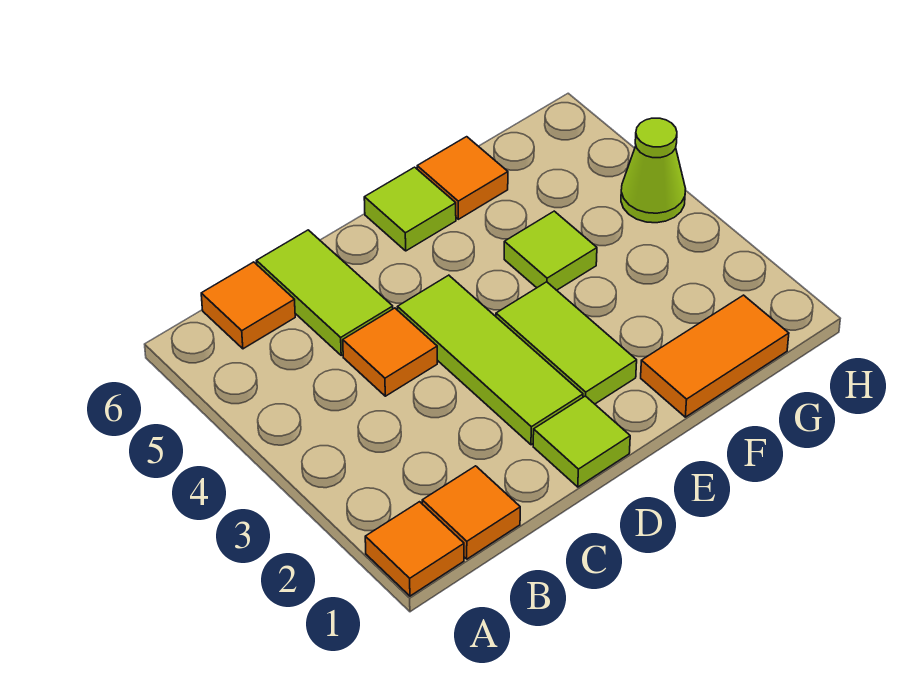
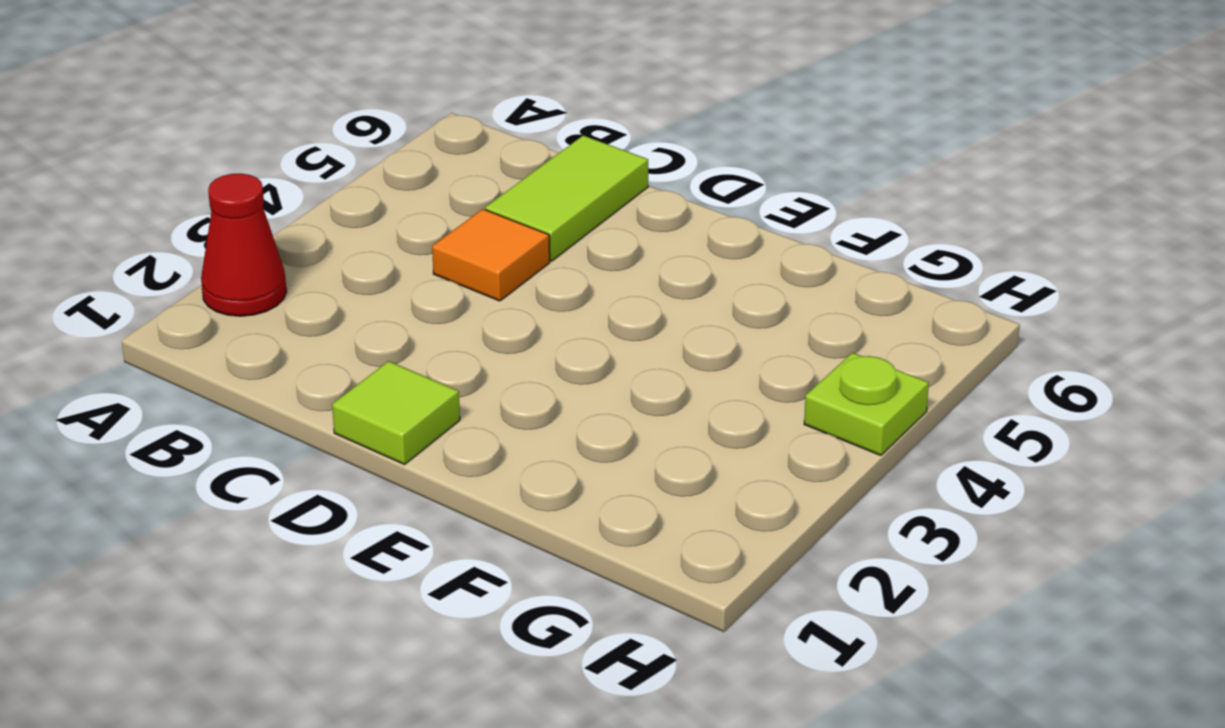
red 1x1 cone [201,174,287,316] -> none
lime 1x1 plate [804,353,929,455] -> lime 1x1 cone [621,118,686,223]
none -> orange 1x1 tile [365,502,464,596]
none -> orange 1x1 tile [422,466,520,559]
none -> orange 1x1 tile [201,262,295,349]

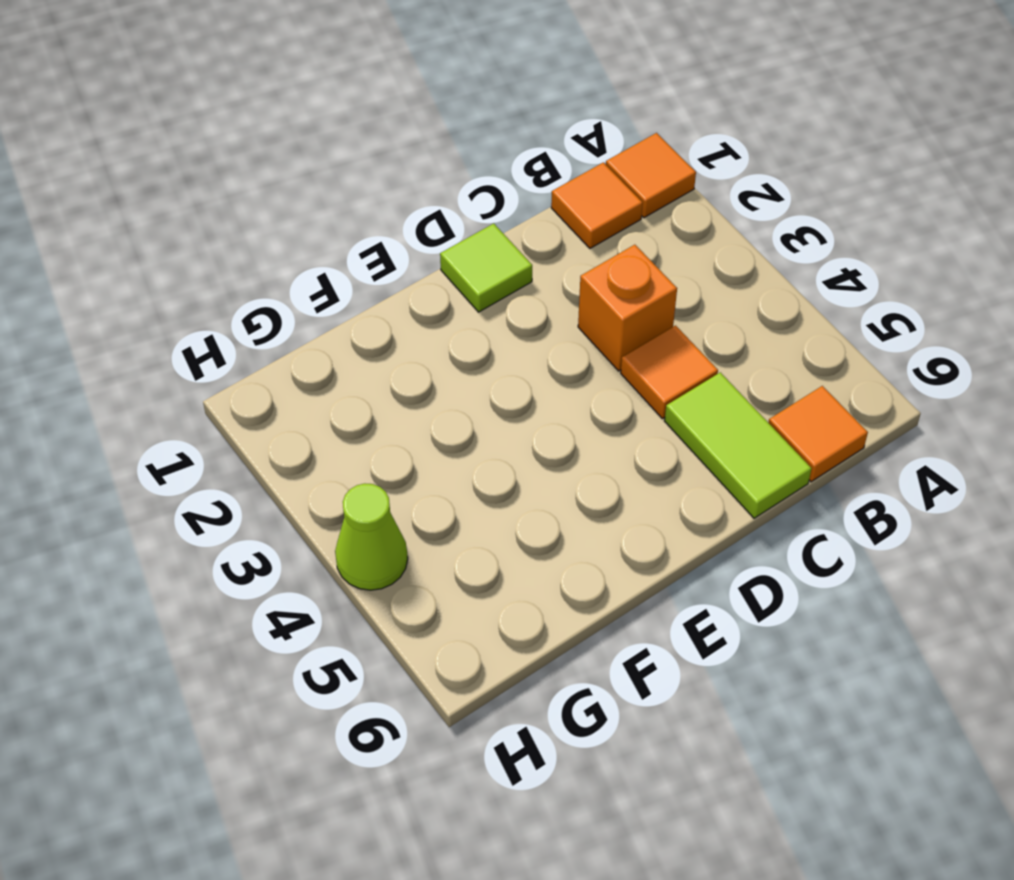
orange 1x1 brick [578,245,677,371] -> none
none -> lime 1x3 tile [398,275,583,445]
none -> lime 1x2 tile [496,282,637,404]
none -> lime 1x1 tile [364,167,456,251]

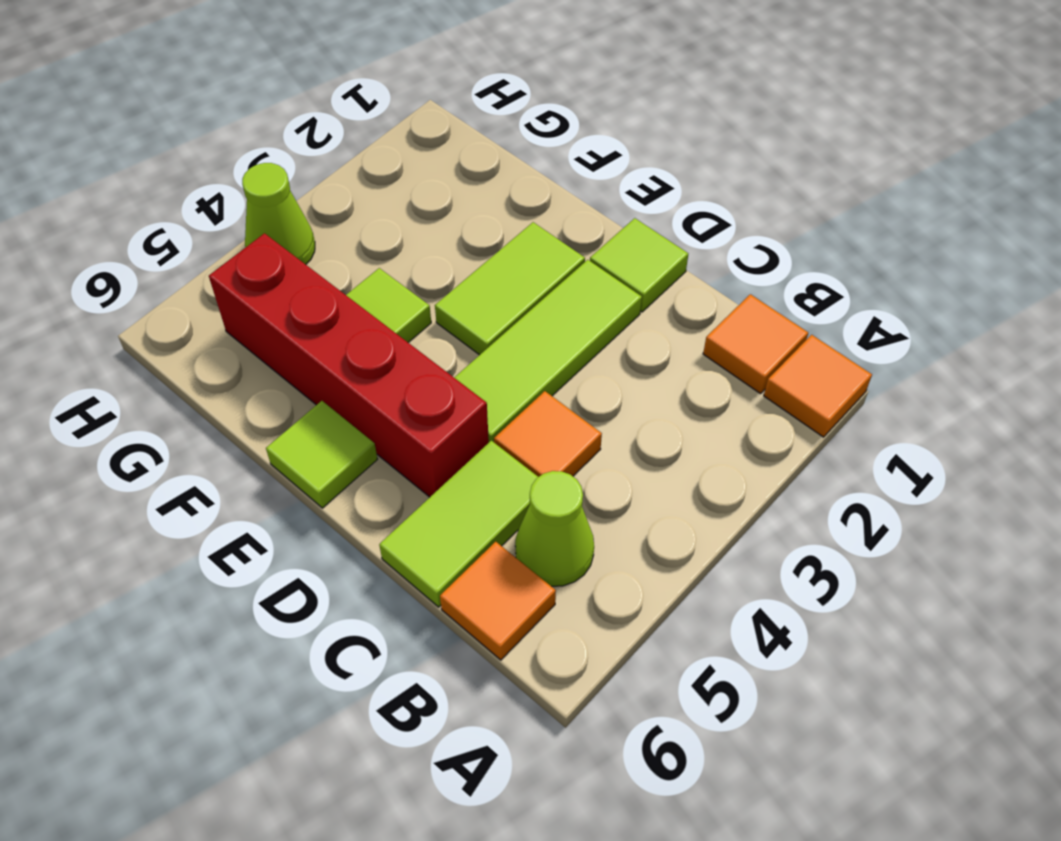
lime 1x1 cone [515,471,594,586] -> none
red 1x4 brick [209,233,489,497] -> none
none -> orange 1x2 tile [641,295,789,417]
none -> orange 1x1 tile [417,137,508,219]

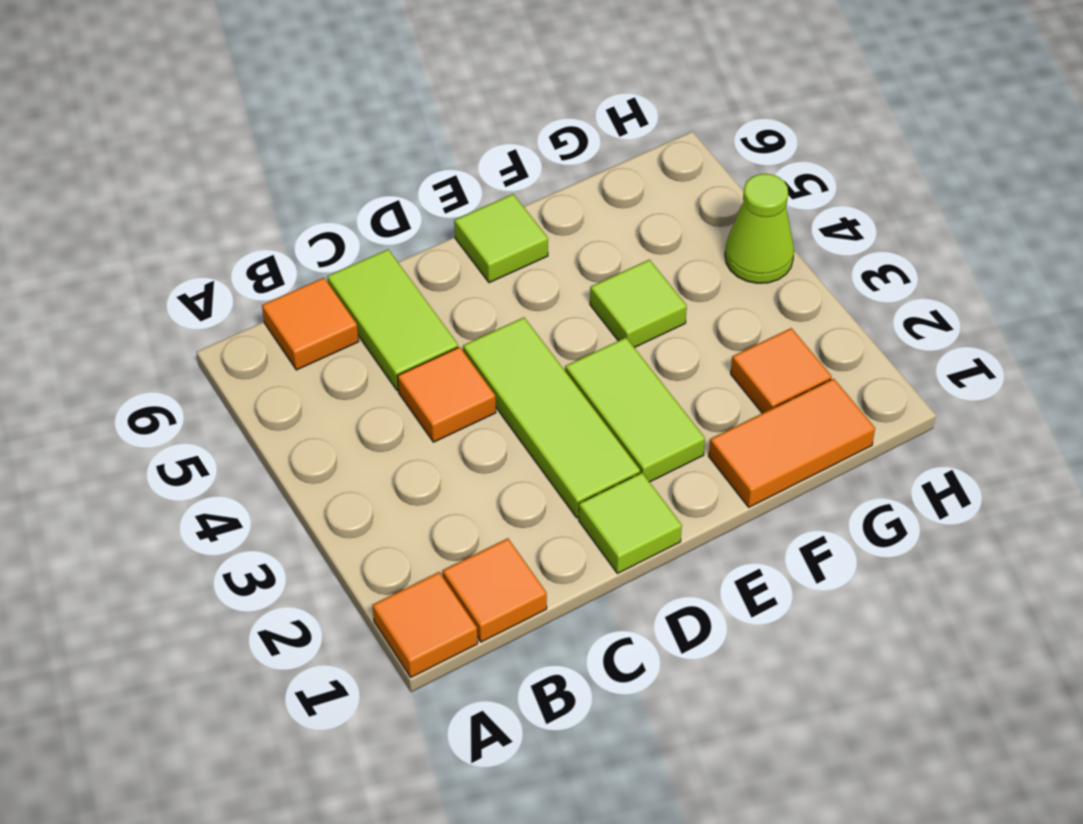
orange 1x1 tile [731,328,832,413] -> orange 1x1 tile moved to [417,137,508,219]

